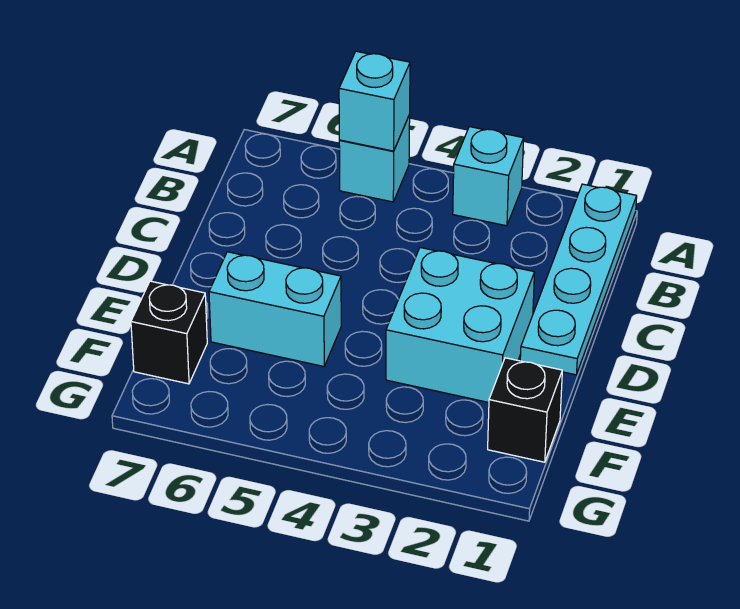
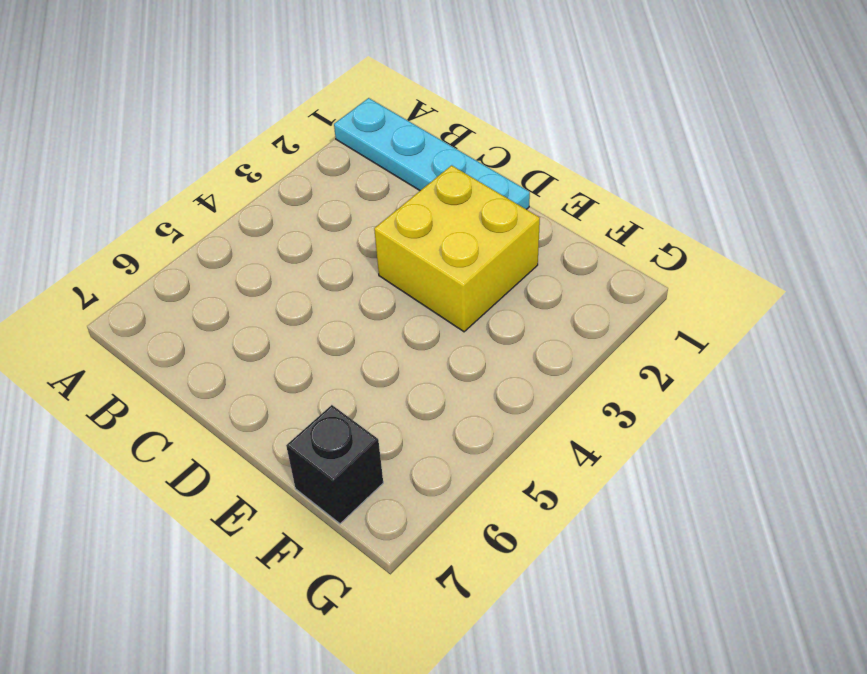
yellow 2x2 brick [374,165,540,332] -> cyan 2x2 brick [386,248,535,402]
none -> cyan 1x1 brick [453,127,524,226]
none -> cyan 1x1 brick [339,115,410,202]

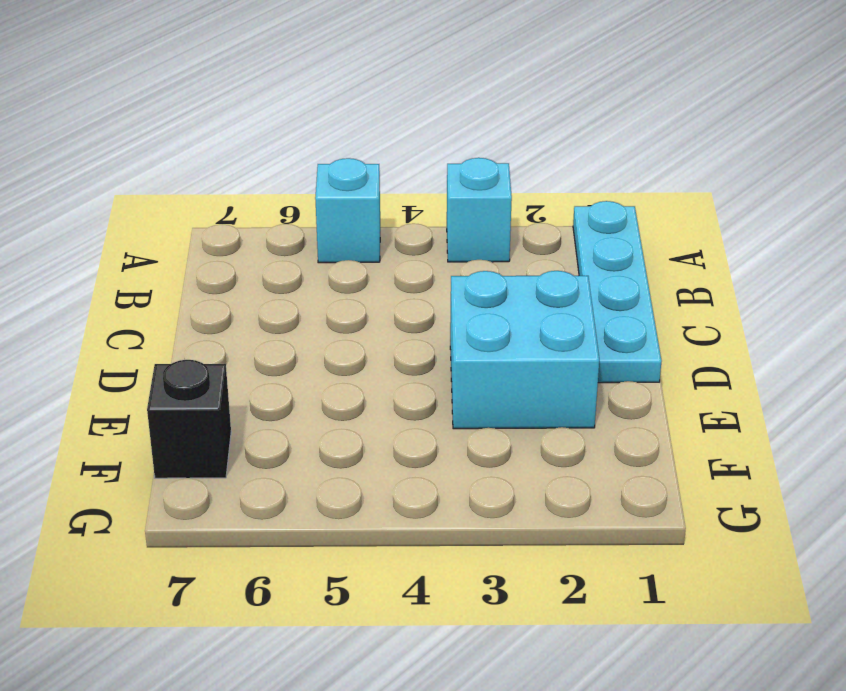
none -> cyan 1x2 brick [209,252,341,366]
none -> black 1x1 brick [488,358,562,462]

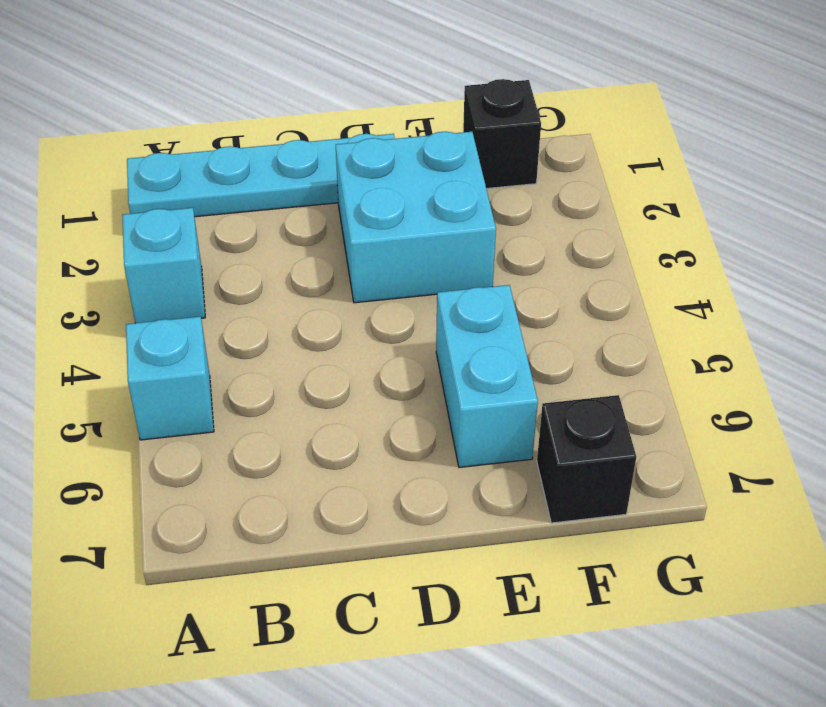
none -> cyan 1x1 brick [339,51,410,151]

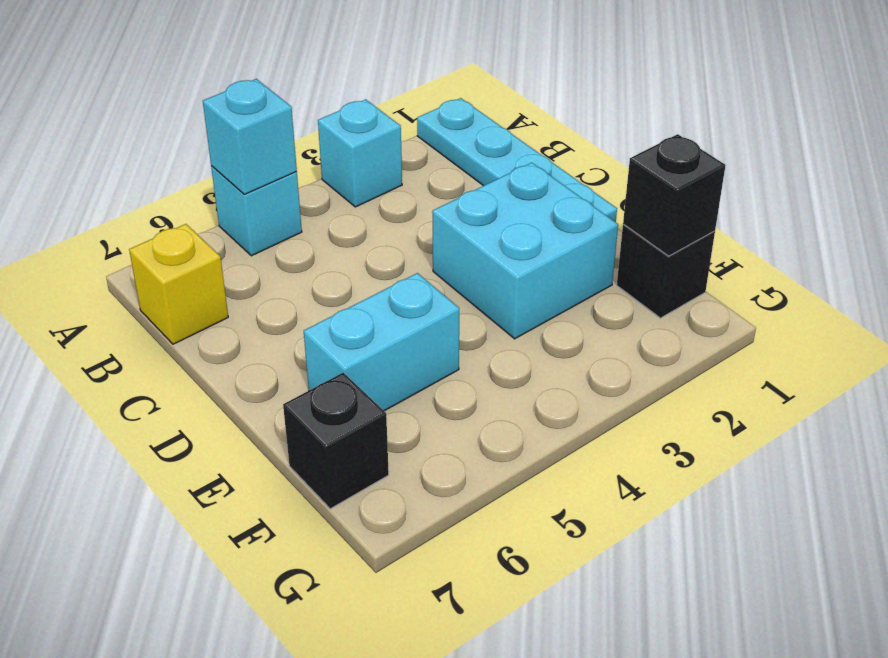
yellow 1x1 brick [129,224,228,344] -> none
black 1x1 brick [623,134,726,256] -> none

